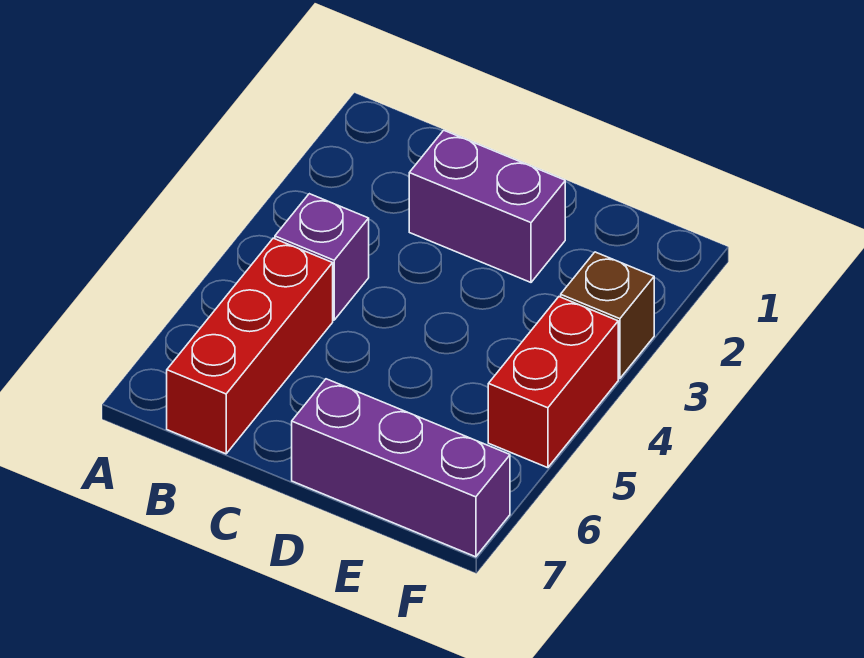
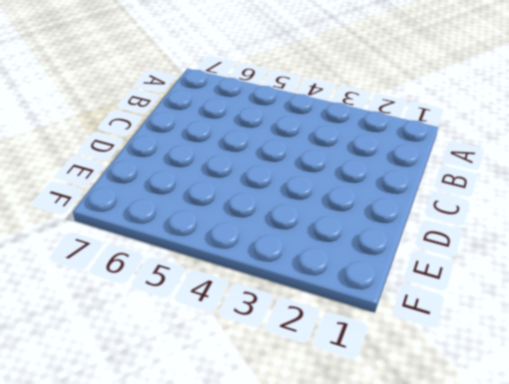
none -> purple 1x1 brick [275,194,369,320]
none -> red 1x3 brick [167,238,333,454]

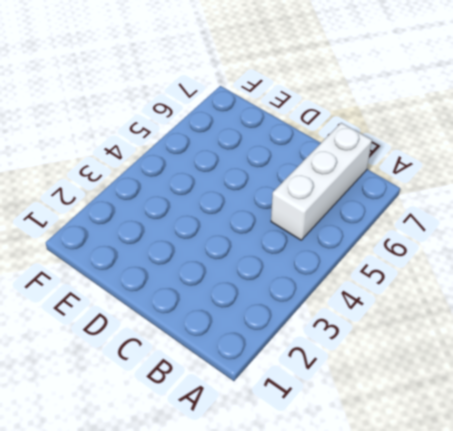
white 1x3 brick [271,123,372,240] -> red 1x3 brick [167,238,333,454]
none -> purple 1x1 brick [275,194,369,320]
none -> purple 1x2 brick [409,130,565,282]

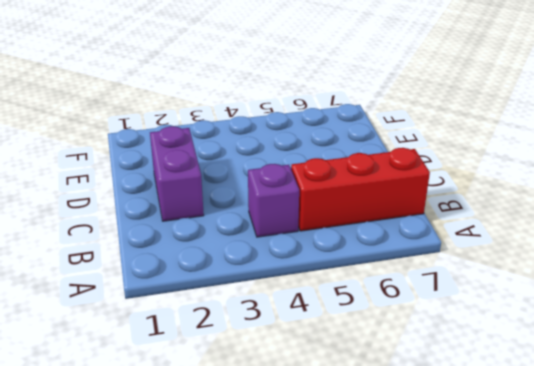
none -> purple 1x3 brick [292,379,510,557]
none -> brown 1x1 brick [561,252,654,379]

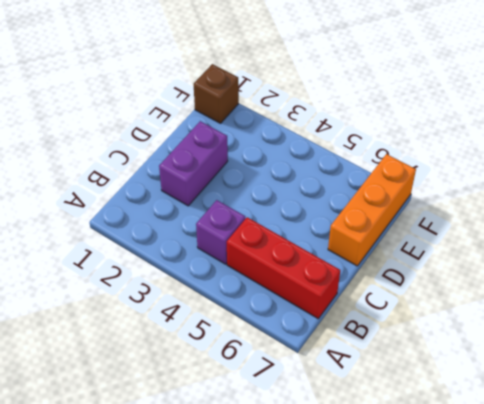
orange 1x3 brick [328,154,416,266] -> purple 1x3 brick [292,379,510,557]
brown 1x1 brick [194,64,239,123] -> brown 1x1 brick moved to [561,252,654,379]
none -> red 1x2 brick [488,297,618,468]

